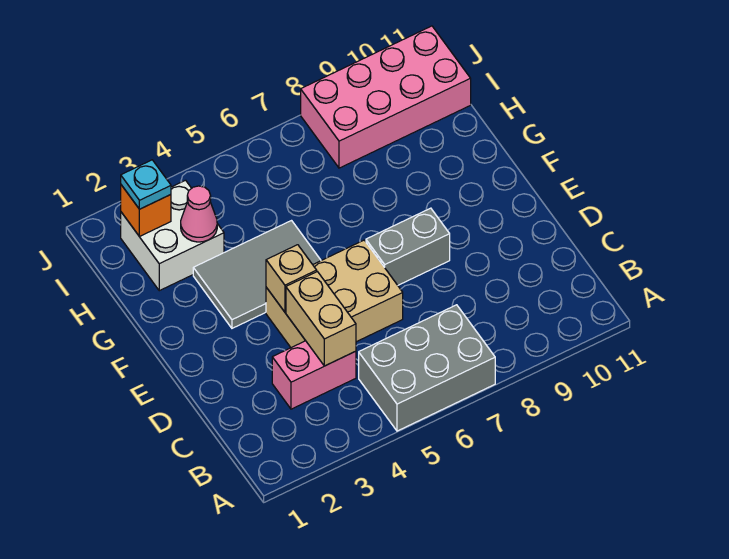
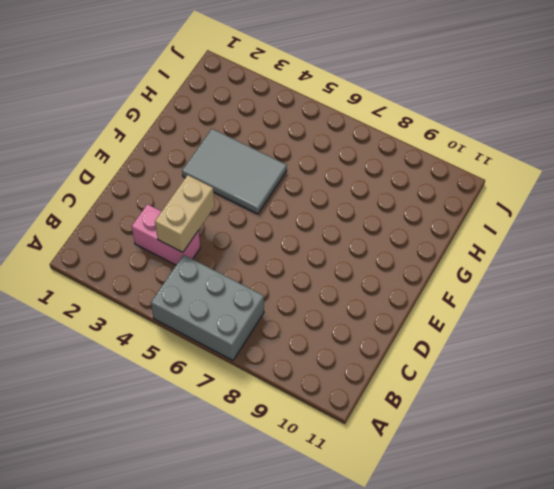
none -> tan 2x3 brick [266,240,403,348]
none -> grey 1x2 brick [366,208,450,285]
none -> white 2x2 brick [121,180,224,291]

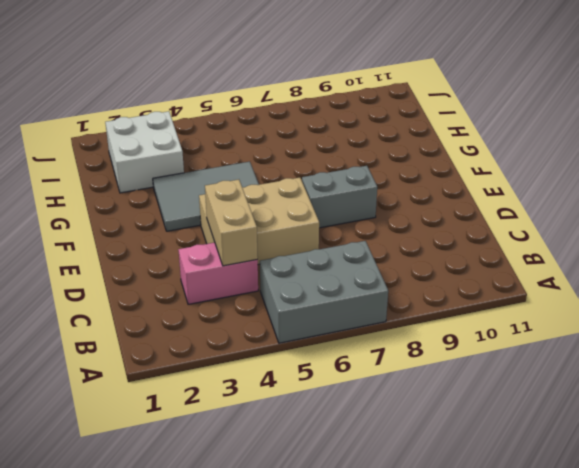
none -> pink 2x4 brick [301,26,471,168]
none -> tan 1x1 brick [266,245,317,312]
none -> pink 1x1 cone [181,186,217,242]

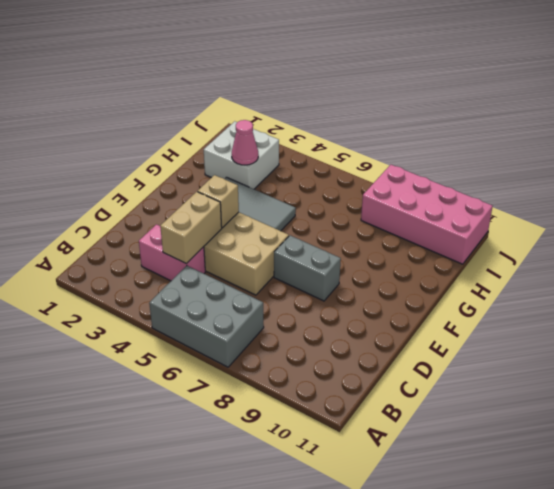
none -> orange 1x1 brick [121,185,171,236]
none -> cyan 1x1 plate [121,160,171,209]

